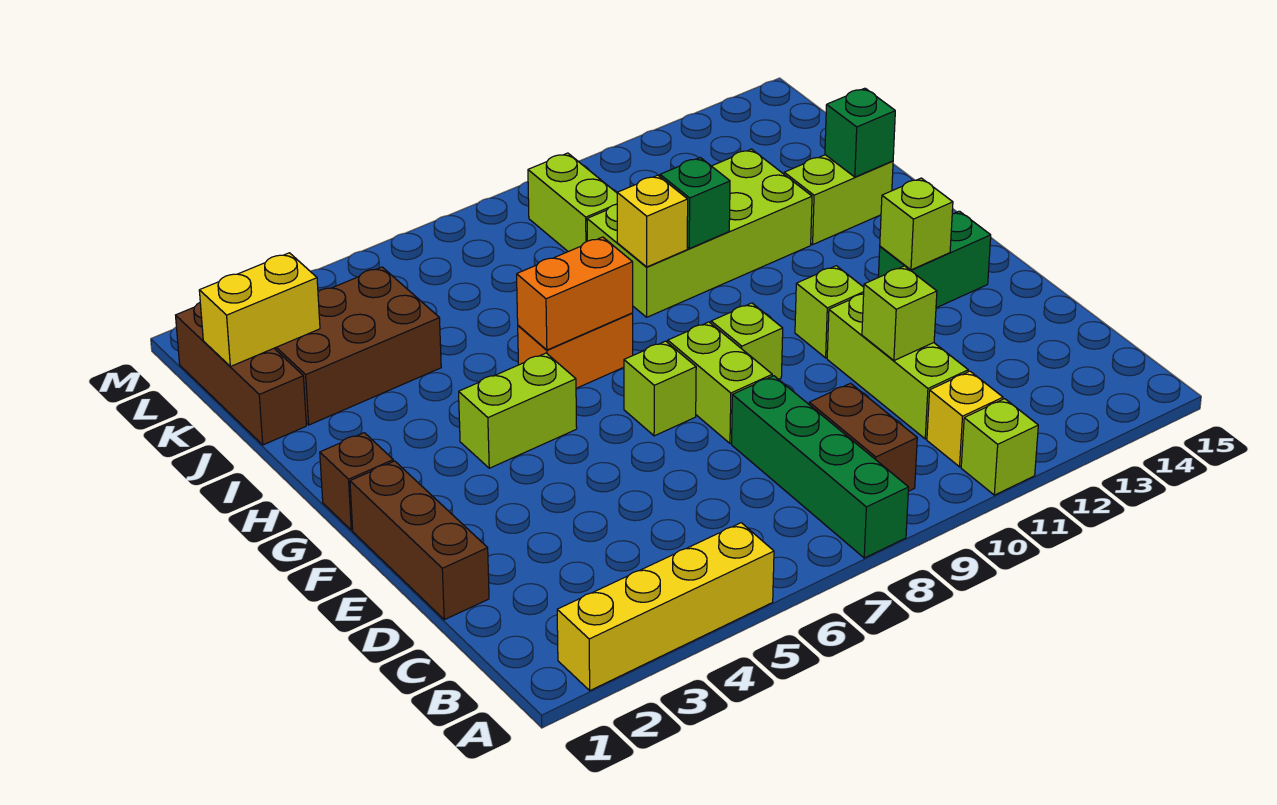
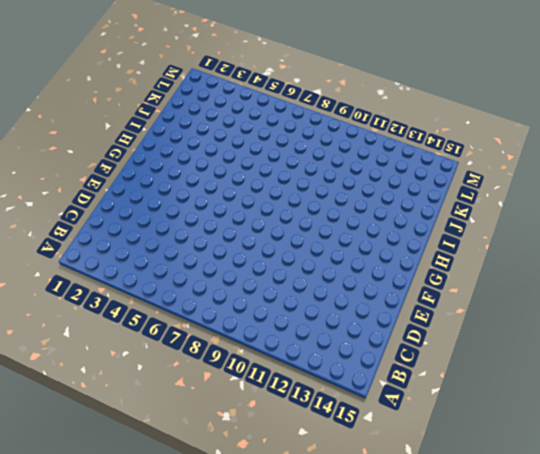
none -> yellow 1x4 brick [557,523,774,690]
none -> green 1x4 brick [732,376,909,558]
none -> lime 1x1 brick [961,399,1038,495]

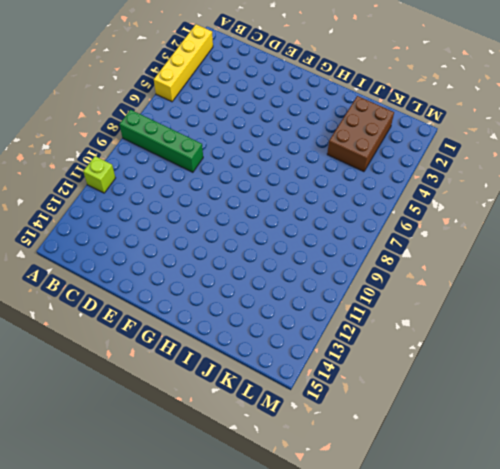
none -> brown 1x2 brick [809,383,917,491]
none -> yellow 1x1 brick [927,371,1003,467]
none -> lime 1x3 brick [827,294,968,439]

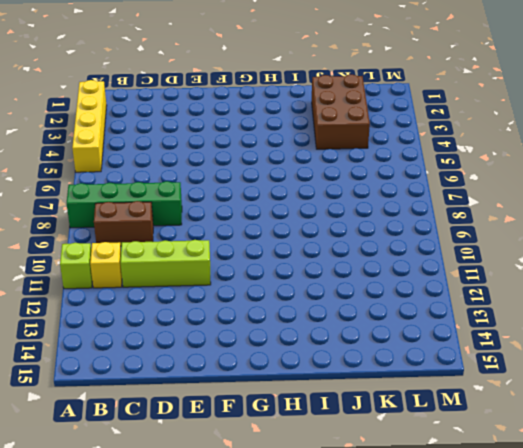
none -> brown 1x3 brick [350,461,489,620]
none -> lime 1x2 brick [668,322,772,443]
none -> lime 1x1 brick [624,341,696,436]

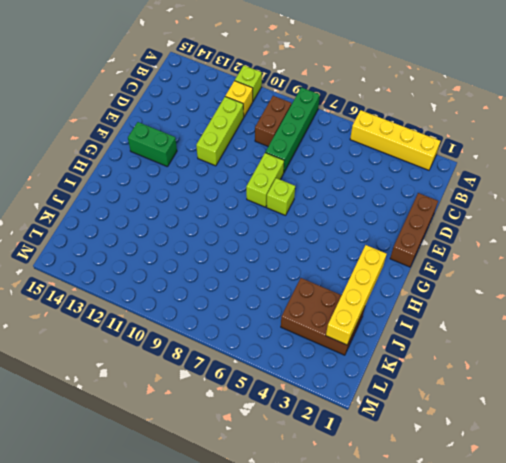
yellow 1x4 brick [326,245,386,345] -> yellow 1x2 brick [199,253,320,366]
none -> lime 1x1 brick [711,303,783,379]
none -> lime 1x1 brick [795,266,864,358]
none -> brown 1x1 brick [320,433,393,530]

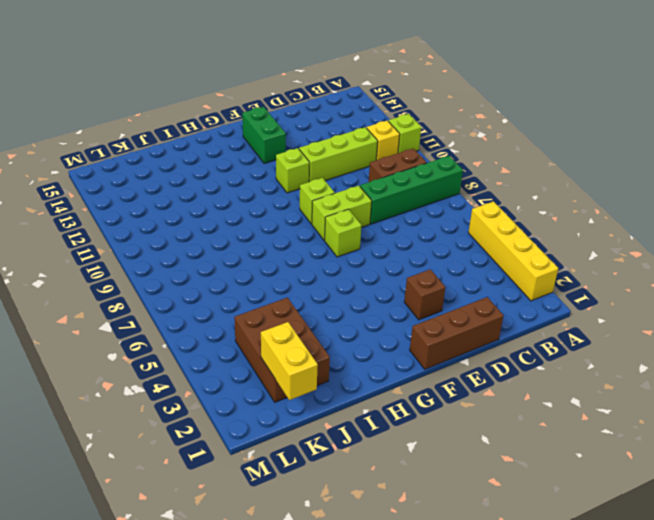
brown 1x1 brick [404,269,445,320] -> brown 1x1 brick moved to [320,433,393,530]
none -> lime 1x2 brick [459,353,577,468]
none -> orange 1x2 brick [518,313,633,388]
none -> lime 2x4 brick [587,149,812,317]

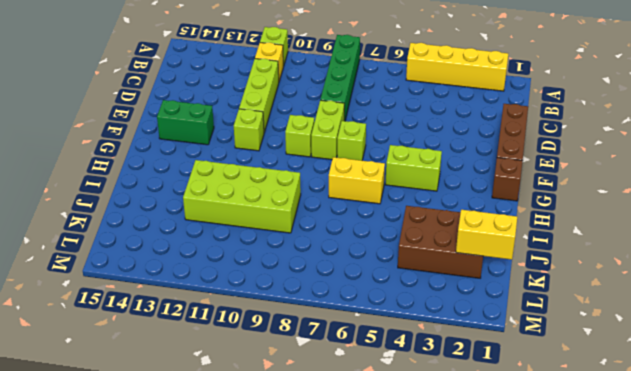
yellow 1x2 brick [329,157,385,204] -> orange 1x2 brick [518,313,633,388]
none -> brown 1x2 brick [809,383,917,491]
none -> lime 1x2 brick [784,155,893,244]
none -> brown 1x3 brick [176,303,306,445]

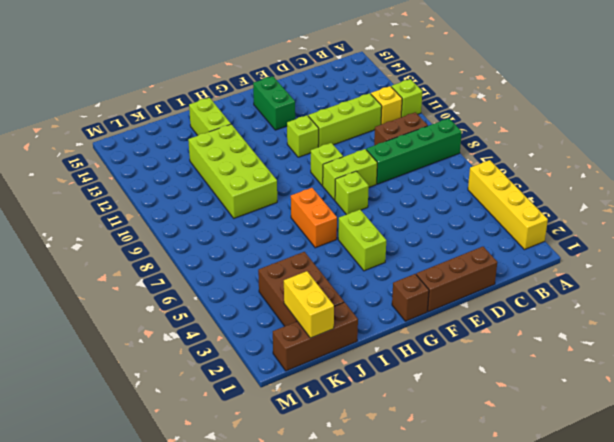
none -> lime 1x2 brick [528,153,617,252]
none -> lime 1x1 brick [862,266,937,361]
none -> lime 1x1 brick [880,178,953,270]

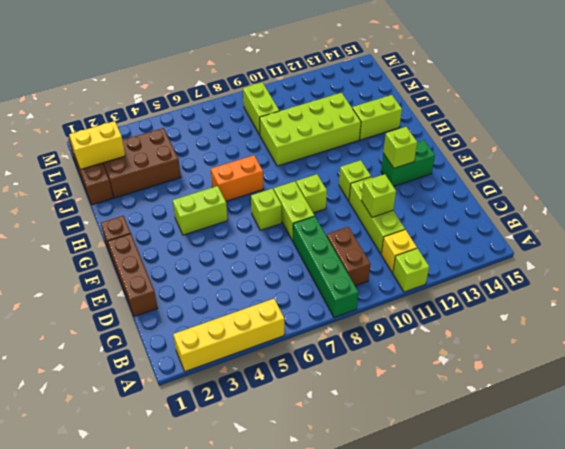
none -> orange 1x2 brick [517,237,633,350]
none -> yellow 1x1 brick [617,175,688,267]
none -> green 1x1 brick [660,158,730,249]

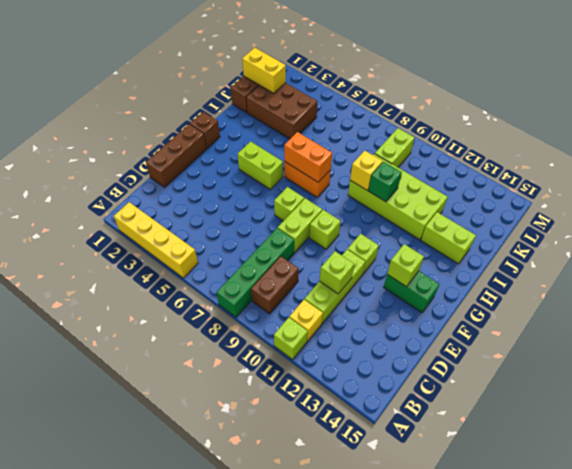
none -> green 1x1 brick [825,88,895,177]

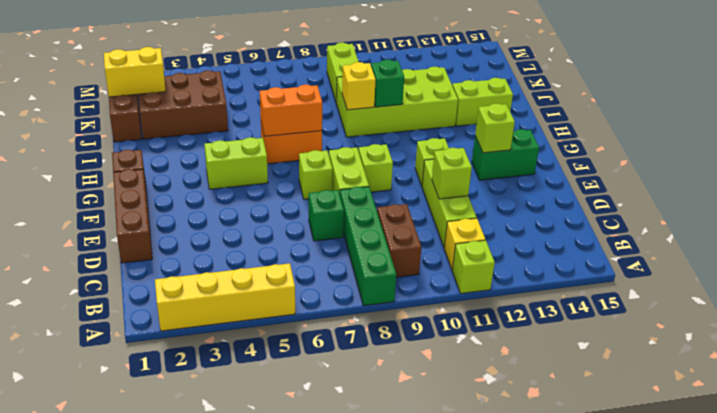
green 1x1 brick [309,190,344,241] -> green 1x1 brick moved to [825,88,895,177]

